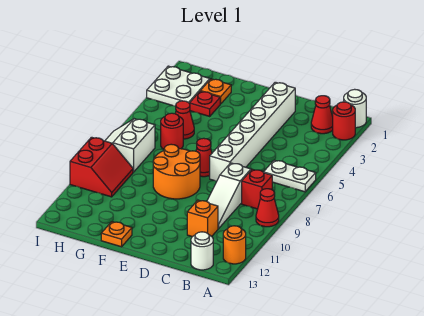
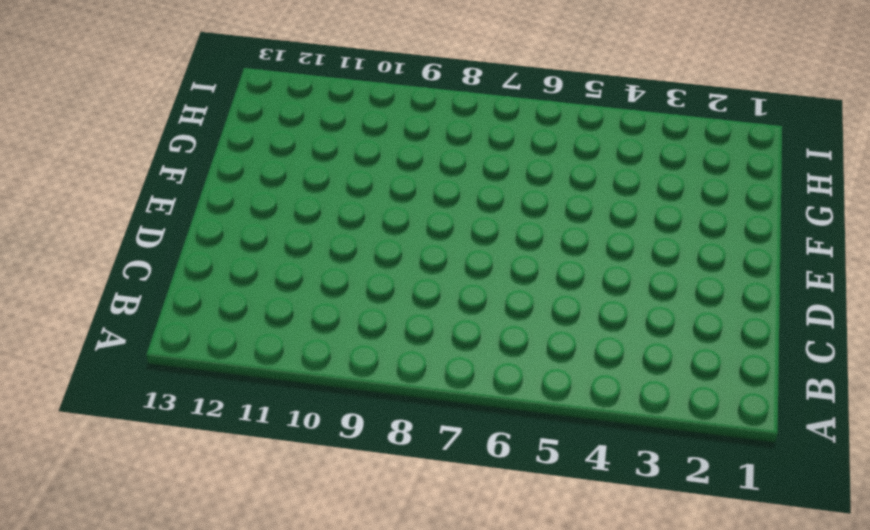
none -> white 1x1 round brick [344,89,366,128]
none -> red 1x1 round brick [333,102,355,140]
none -> white 1x2 plate [263,160,316,192]

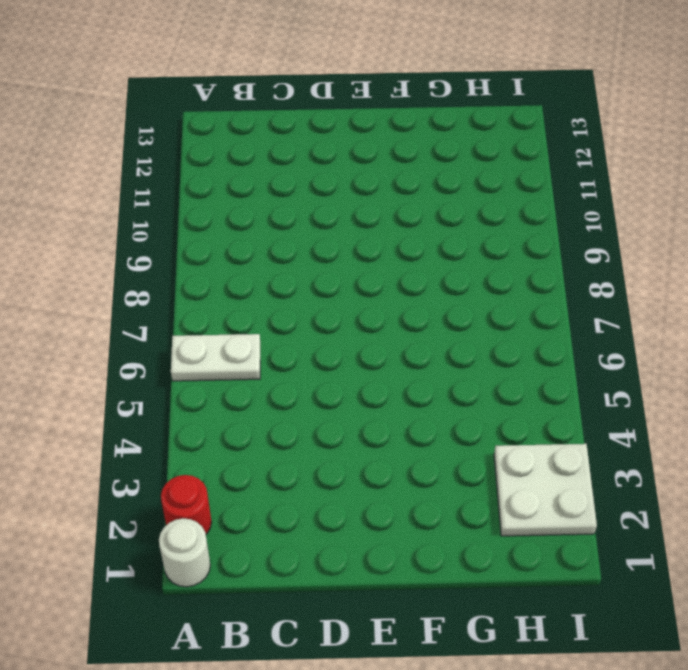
none -> red 1x1 cone [256,189,279,227]
none -> orange 1x1 round brick [223,226,246,264]
none -> red 1x1 cone [311,96,333,134]

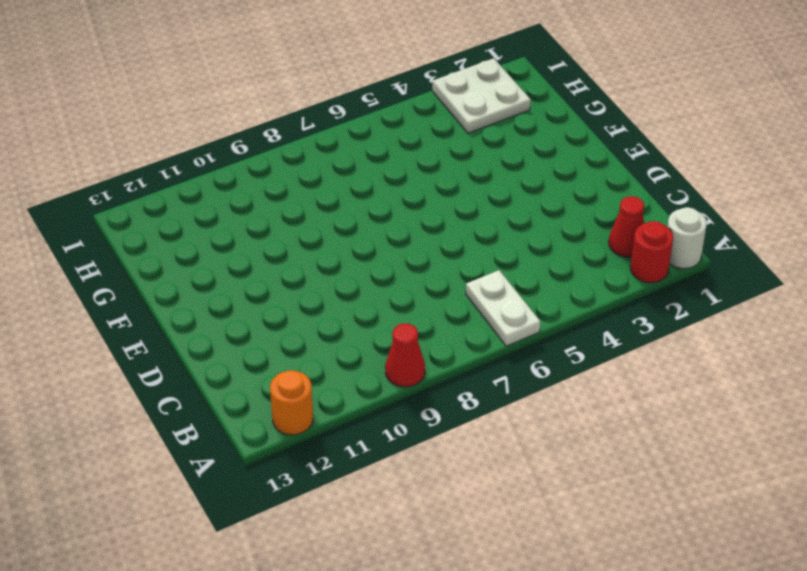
none -> red 1x1 brick [242,169,272,209]
none -> white 1x1 round brick [191,232,213,270]
none -> white 1x3 slope [207,163,251,229]

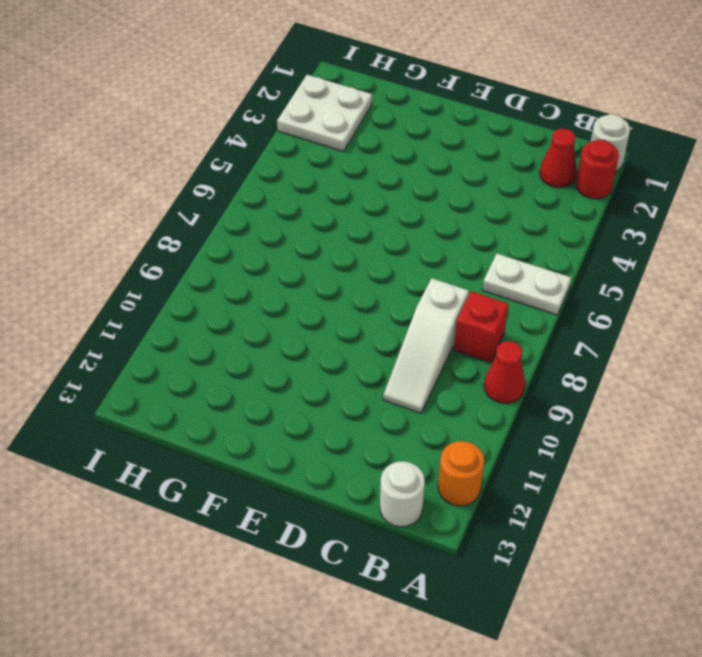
none -> orange 1x1 brick [187,200,218,237]
none -> white 1x6 brick [210,82,295,181]
none -> red 1x1 cone [196,138,212,177]

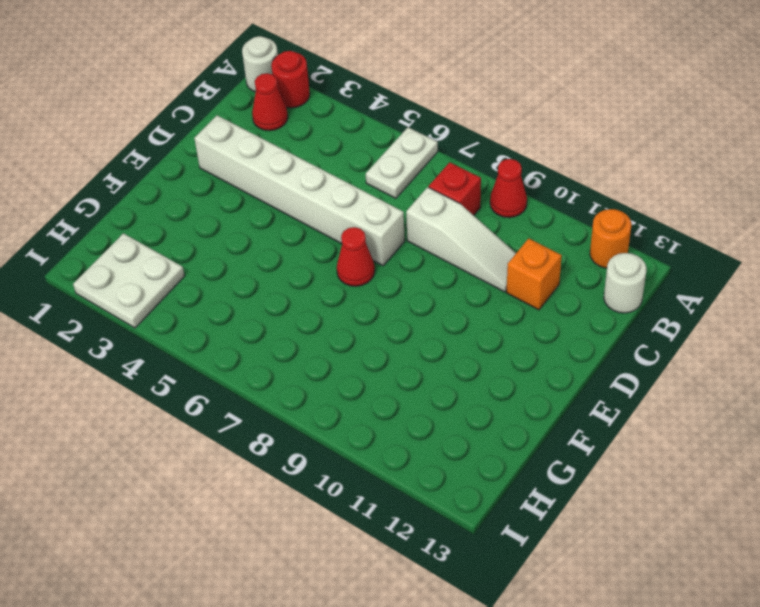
none -> orange 2x2 round brick [153,144,200,199]
none -> orange 1x1 plate [101,222,132,247]
none -> orange 1x1 plate [201,79,231,104]

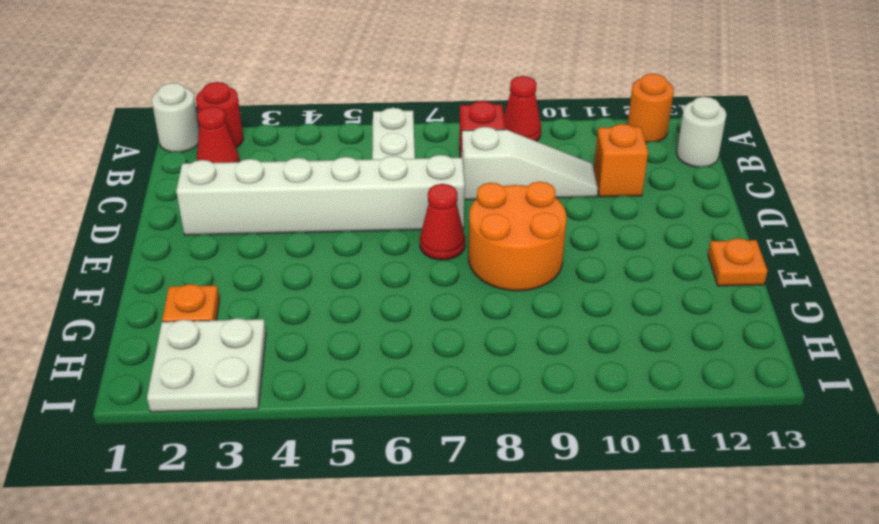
none -> red 1x1 plate [189,91,220,116]
none -> red 1x1 cone [175,101,194,139]
none -> red 1x1 round brick [161,113,183,149]

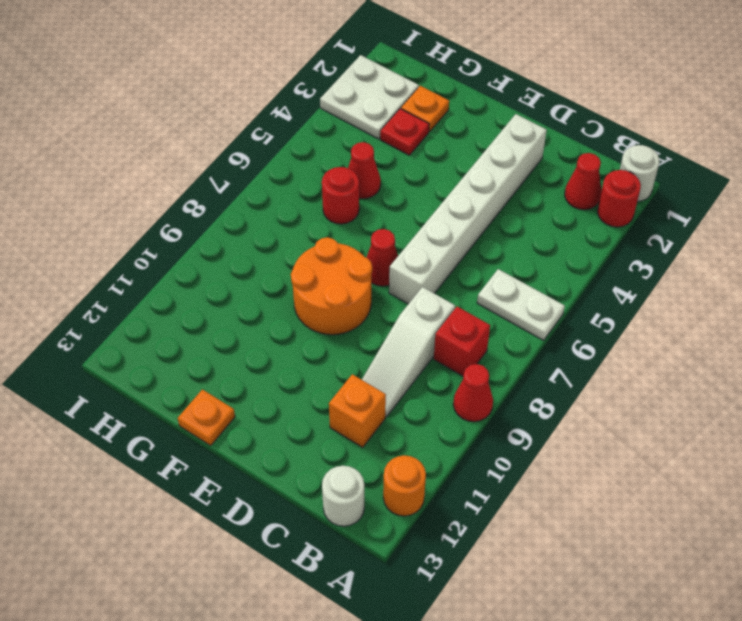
none -> white 2x2 slope [105,119,155,172]
none -> red 2x2 slope [70,137,133,197]

